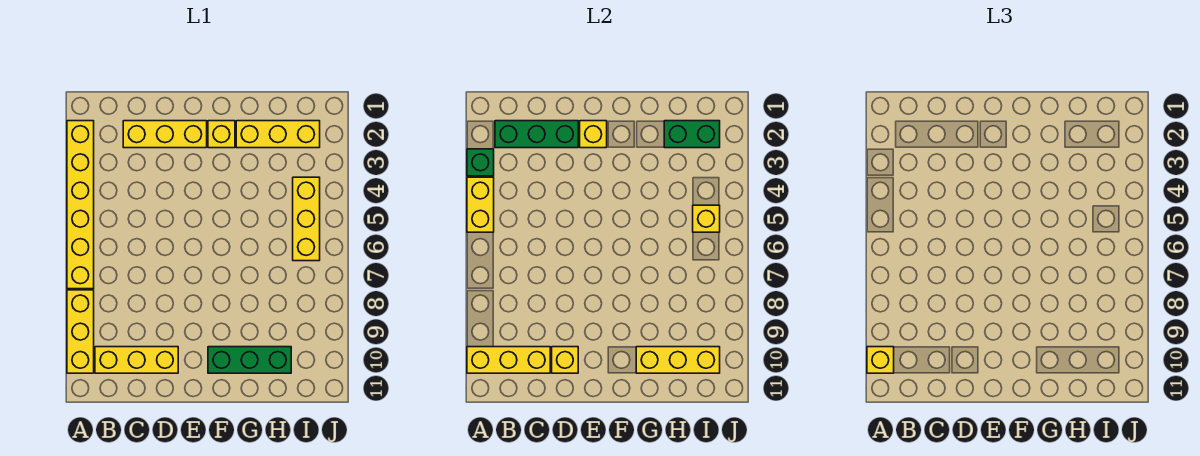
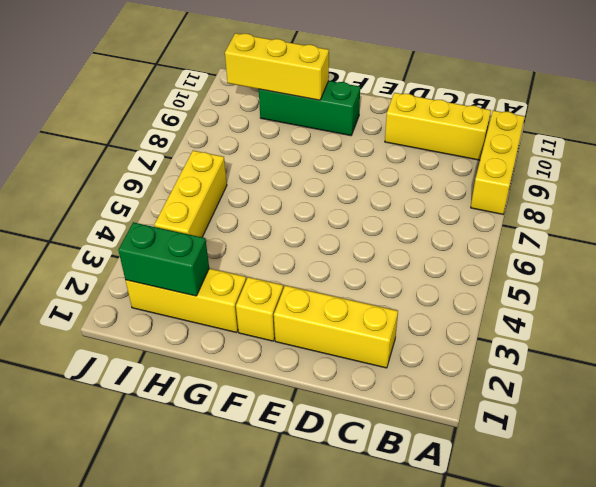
none -> yellow 1x6 brick [67,121,94,289]
none -> green 1x1 brick [467,149,494,176]
none -> yellow 1x2 brick [467,177,494,232]

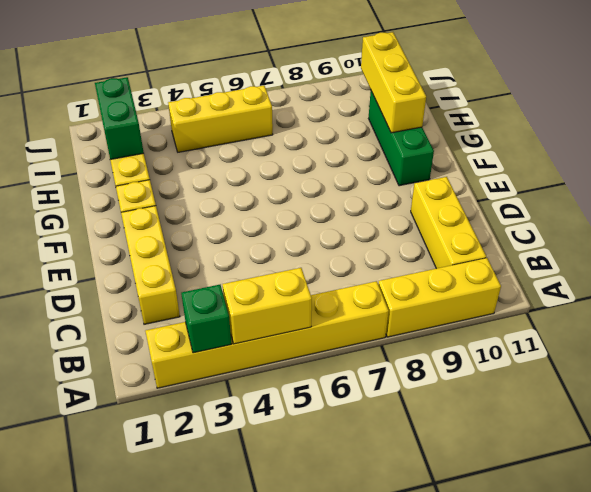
none -> yellow 1x3 brick [467,347,550,373]
none -> green 1x3 brick [495,121,578,148]
none -> yellow 1x1 brick [552,347,578,373]

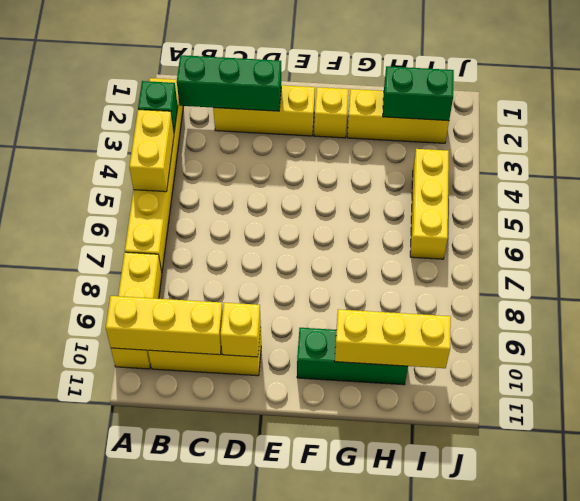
none -> yellow 1x1 brick [580,121,607,148]
none -> yellow 1x1 brick [693,205,720,232]
none -> yellow 1x1 brick [867,347,894,373]

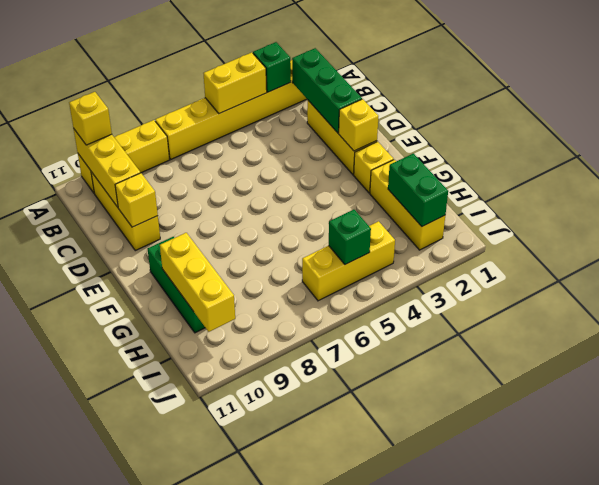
green 1x1 brick [329,210,371,264] -> yellow 1x1 brick [693,205,720,232]

